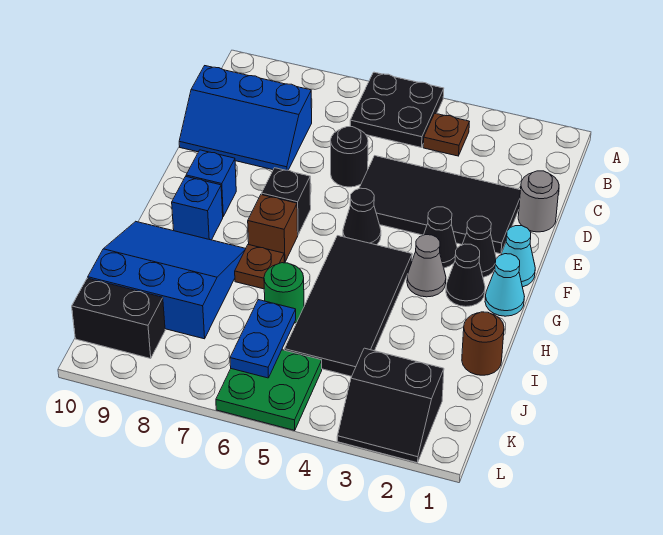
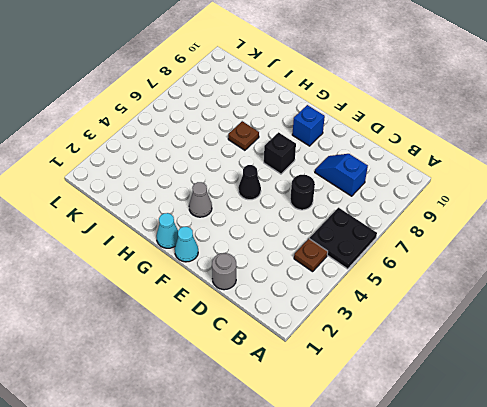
blue 1x2 slope [315,154,368,196] -> blue 2x3 slope [179,66,312,170]
none -> black 2x4 tile [359,156,520,254]
none -> black 1x1 cone [462,216,496,277]
none -> black 1x1 cone [424,207,457,268]

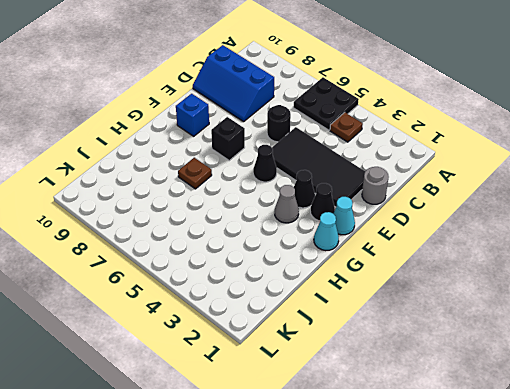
none -> black 1x1 cone [446,244,485,307]
none -> black 2x4 tile [285,236,412,376]
none -> brown 1x1 brick [248,195,298,263]

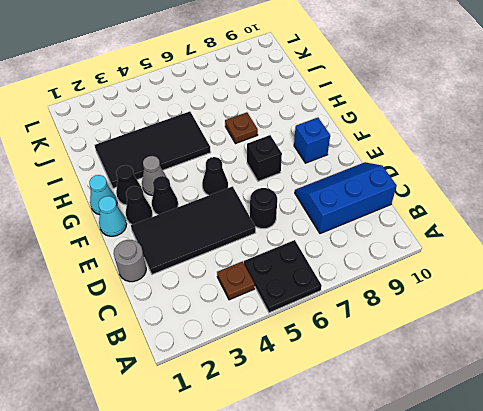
black 2x4 tile [95,111,211,188] -> black 2x4 tile turned to [285,236,412,376]
none -> brown 1x1 brick [248,195,298,263]
none -> blue 1x1 brick [172,177,223,240]
none -> blue 3x3 slope [88,221,246,339]

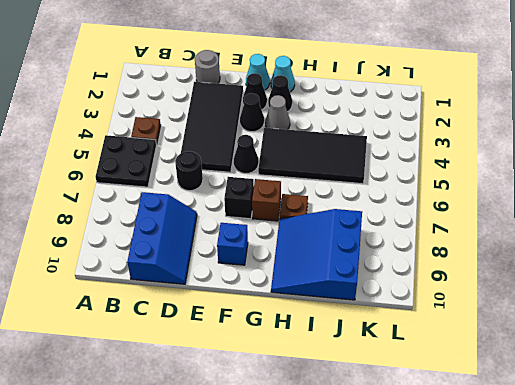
none -> blue 1x1 brick [172,177,223,240]
none -> brown 1x1 round brick [462,312,504,375]
none -> green 1x1 round brick [264,263,304,323]

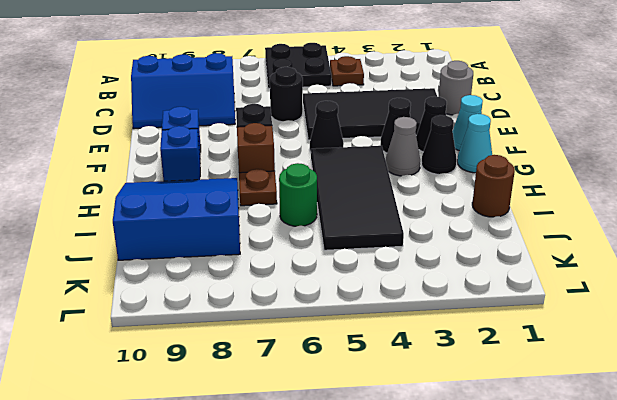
none -> black 2x2 slope [337,348,444,463]
none -> green 2x2 plate [216,350,322,431]
none -> black 1x2 brick [72,278,165,358]

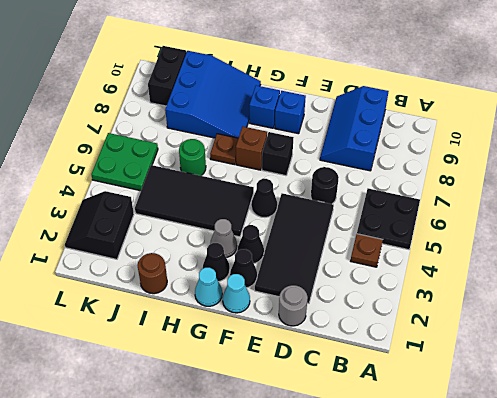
none -> blue 1x2 plate [230,300,296,378]

